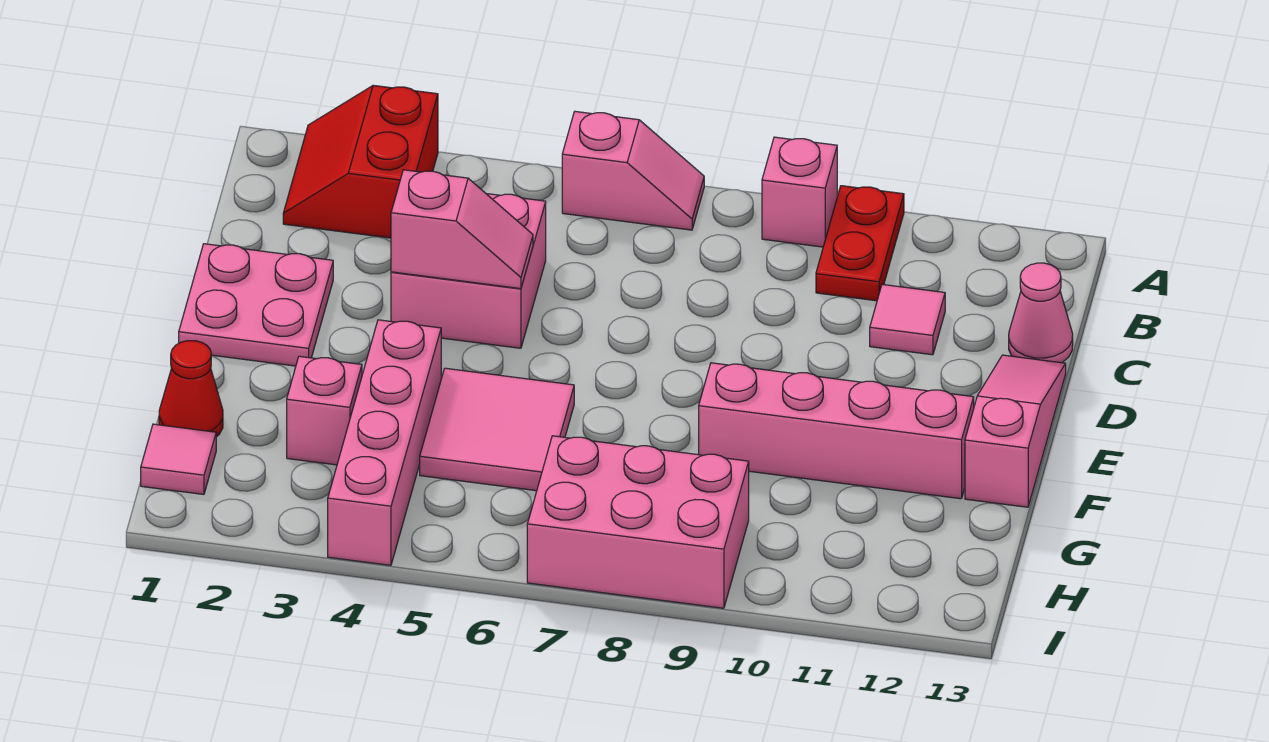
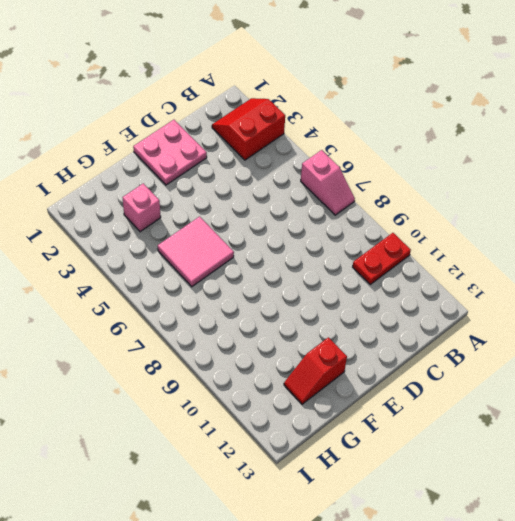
red 1x2 slope [284,337,347,404] -> pink 1x4 brick [699,363,974,499]
none -> pink 1x1 brick [762,137,837,247]
none -> pink 2x2 brick [391,194,546,348]
none -> pink 1x1 tile [870,284,945,355]

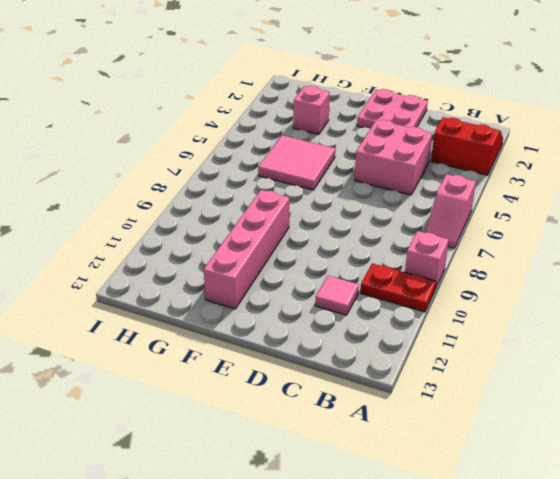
none -> pink 1x1 cone [1009,263,1073,363]
none -> pink 1x3 slope [965,355,1066,507]
none -> pink 1x4 brick [328,320,441,565]

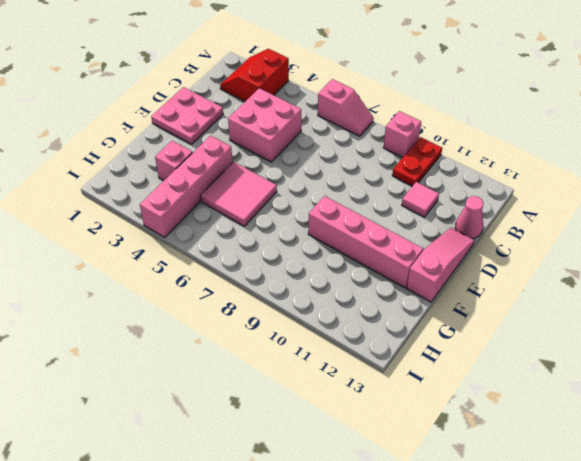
none -> red 1x1 cone [159,341,223,437]
none -> pink 1x1 tile [141,424,216,494]
none -> pink 2x3 brick [527,436,749,608]

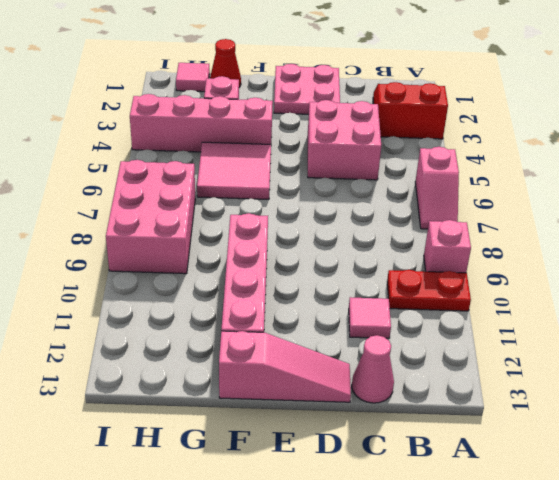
none -> pink 1x2 slope [391,170,533,289]

